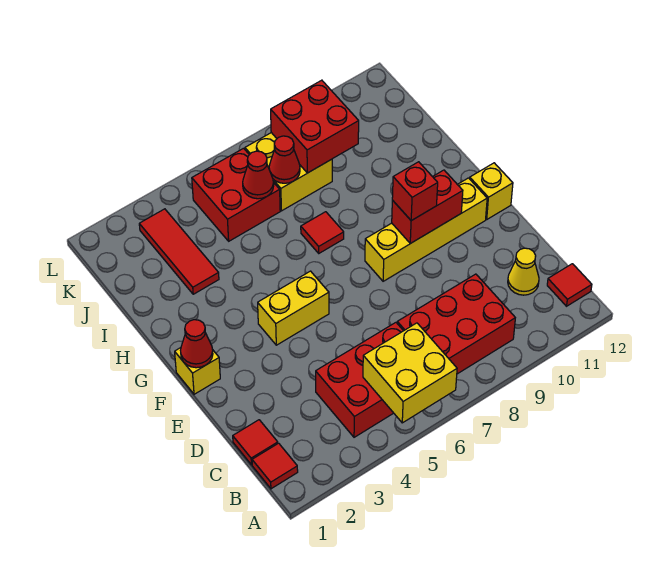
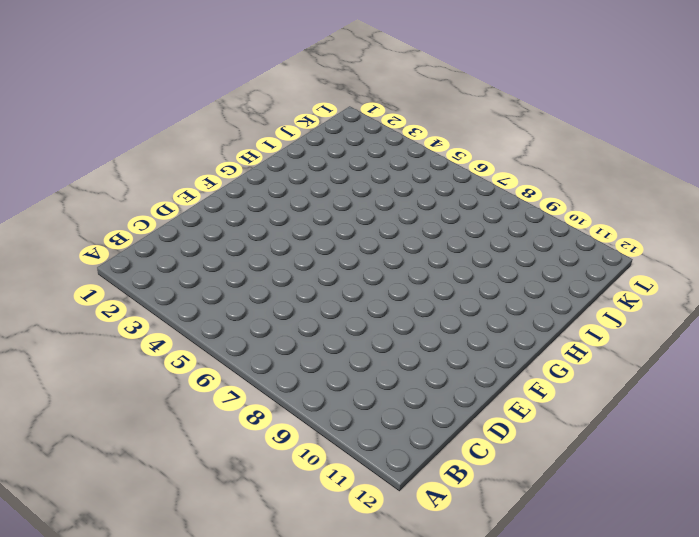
none -> red 1x1 tile [252,443,298,489]
none -> red 2x3 brick [316,323,403,437]
none -> red 2x3 brick [397,274,515,374]

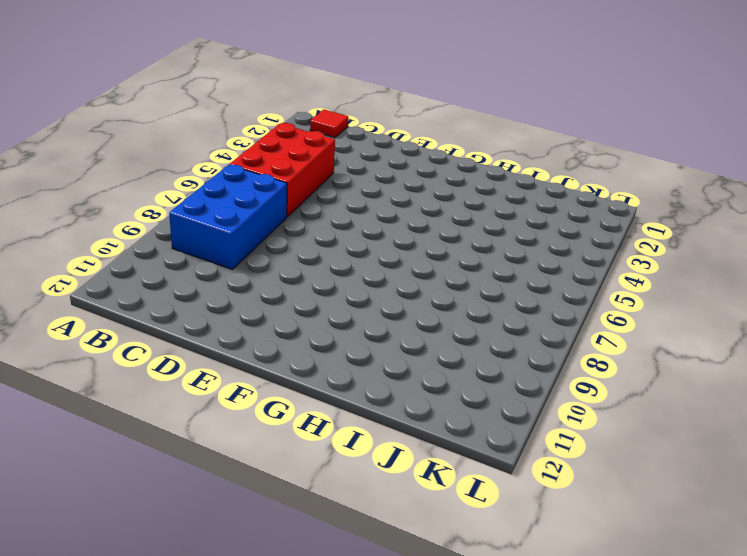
blue 2x3 brick [169,165,287,269] -> red 2x3 brick [397,274,515,374]
none -> red 1x1 tile [547,264,592,306]
none -> red 1x1 tile [233,420,278,465]
none -> yellow 1x1 cone [508,248,539,295]

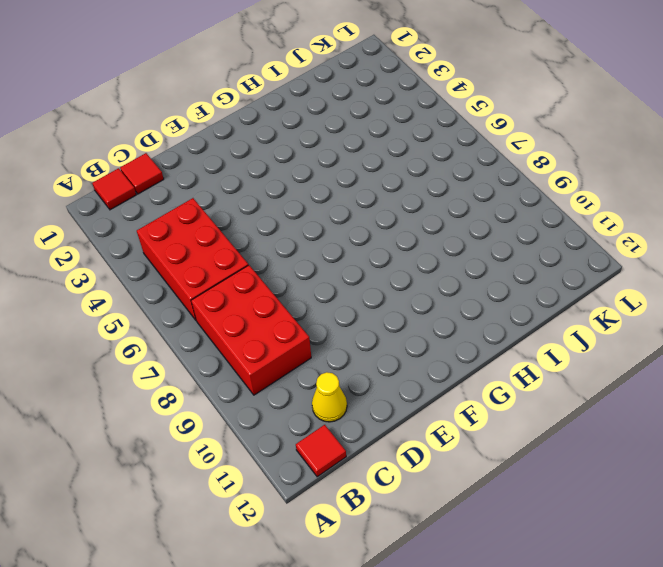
none -> yellow 1x1 brick [175,348,220,394]
none -> yellow 1x2 brick [258,271,329,345]
none -> yellow 1x4 brick [365,178,487,281]

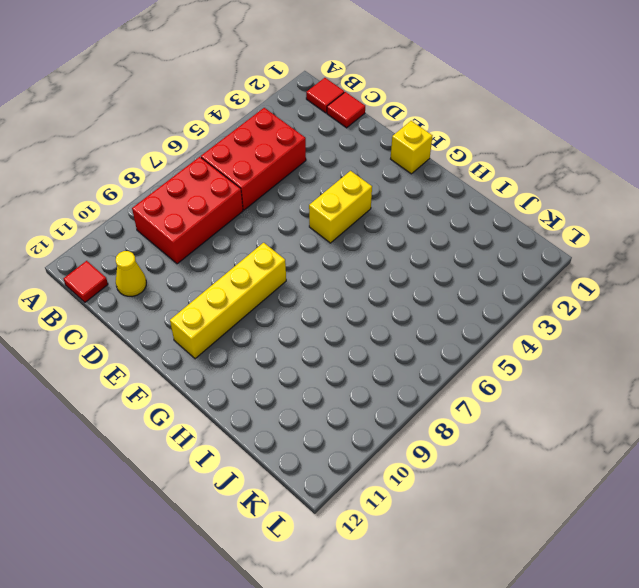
none -> yellow 1x1 brick [470,163,513,219]
none -> red 1x1 tile [301,212,344,253]
none -> red 1x3 tile [139,209,219,294]

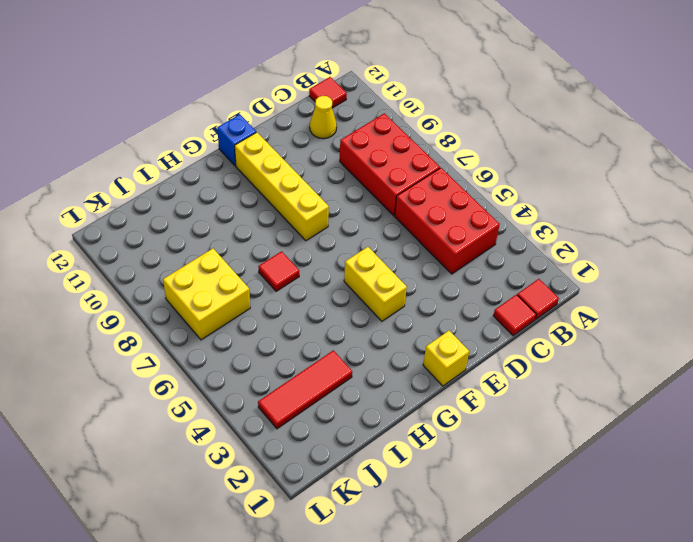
blue 1x1 brick [217,114,256,166] -> yellow 1x1 brick [470,163,513,219]
none -> red 2x2 brick [192,148,280,241]
none -> yellow 2x2 brick [363,323,457,423]
none -> red 1x1 cone [181,320,213,368]

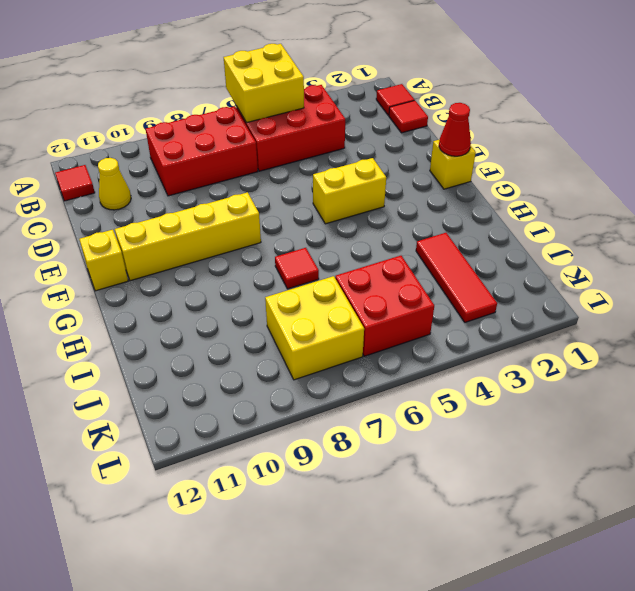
none -> red 1x2 brick [392,170,463,243]
none -> red 1x1 cone [243,151,274,199]
none -> red 1x1 cone [269,136,300,183]

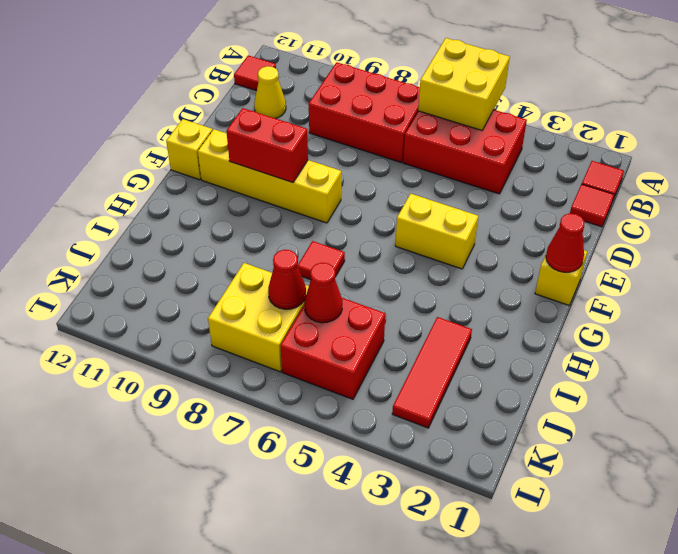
none -> red 2x2 brick [271,80,359,173]
none -> red 1x1 brick [392,162,438,221]

